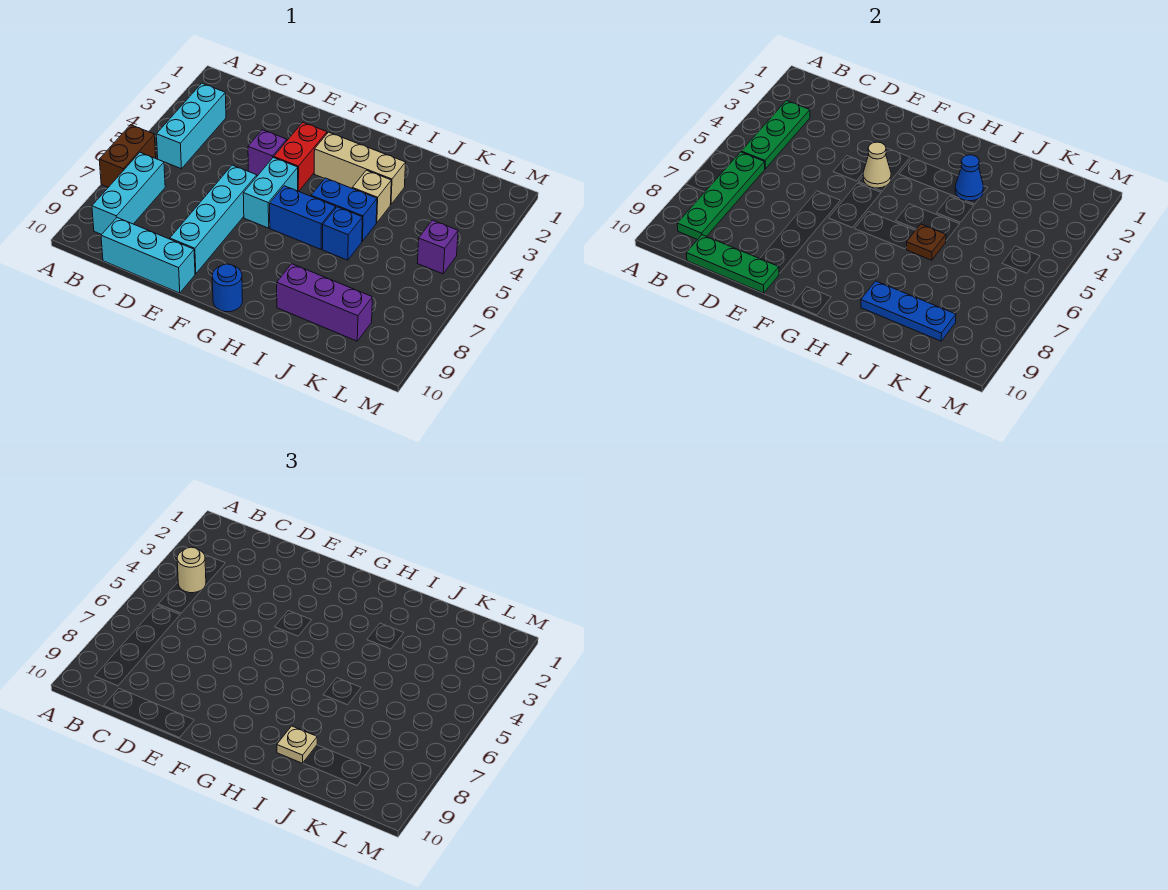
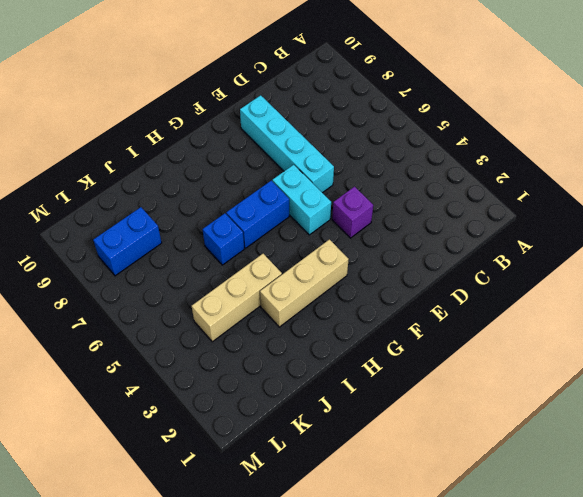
tan 1x3 brick [192,254,282,342] -> tan 1x1 brick [352,170,391,223]
blue 1x2 brick [93,207,162,276] -> blue 1x2 brick moved to [311,178,377,241]
none -> brown 1x2 brick [99,125,156,187]
none -> cyan 1x3 brick [156,83,226,169]
none -> cyan 1x3 brick [92,152,165,235]

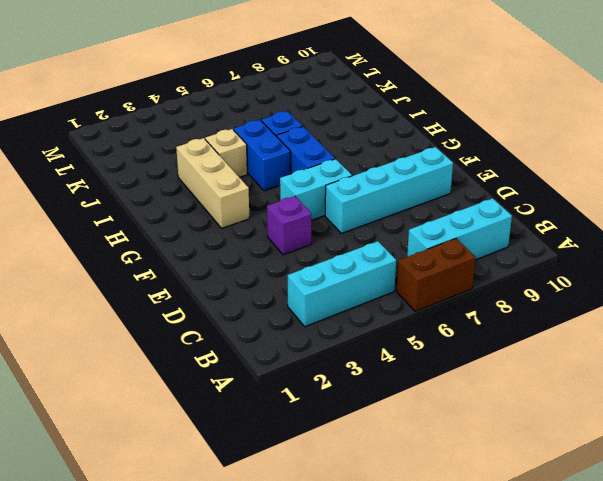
none -> cyan 1x3 brick [101,218,195,293]
none -> red 1x2 brick [274,122,327,191]
none -> blue 1x1 round brick [212,264,243,312]

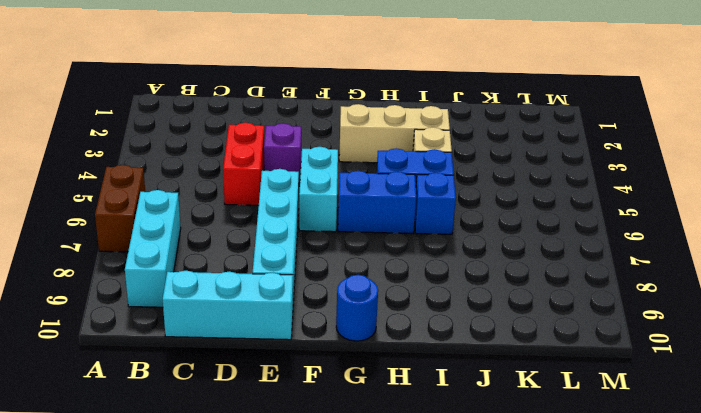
red 1x2 brick [223,123,264,205] -> red 1x2 brick moved to [274,122,327,191]
none -> cyan 1x3 brick [156,83,226,169]
none -> purple 1x3 brick [277,264,372,341]
none -> purple 1x1 brick [417,220,458,274]

